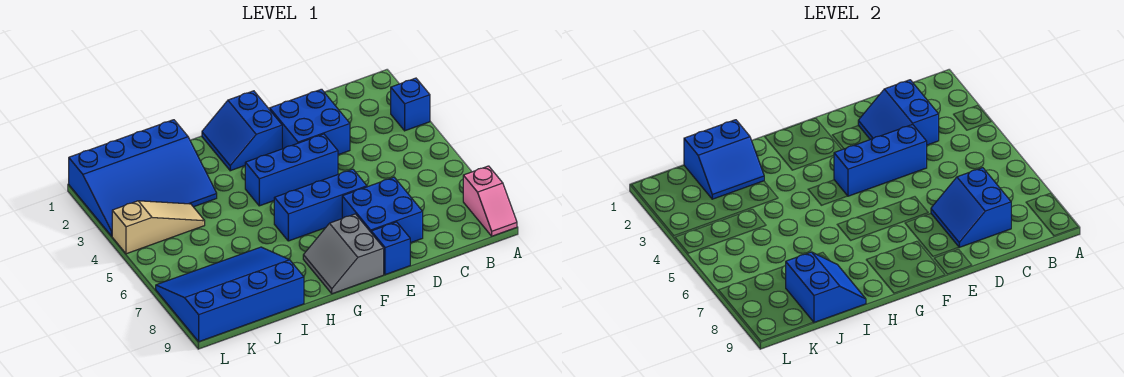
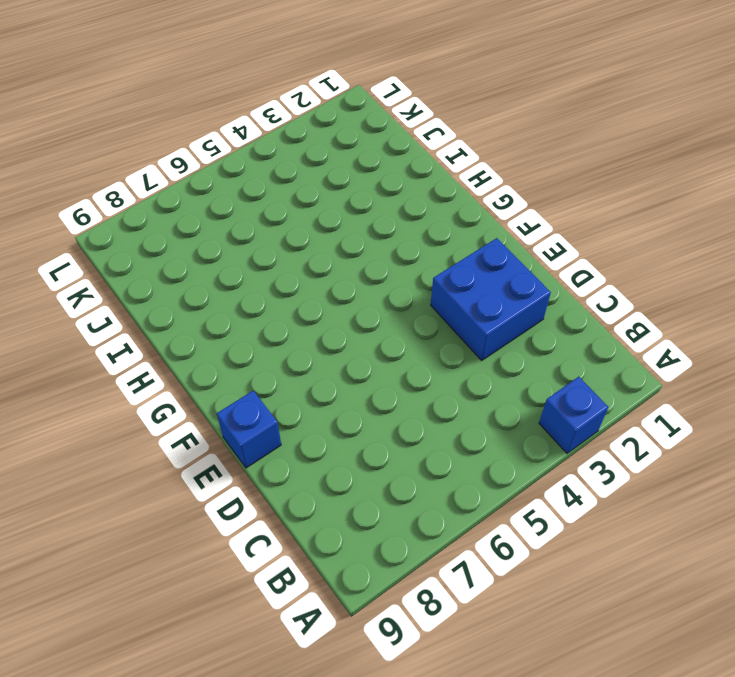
none -> pink 1x2 slope [463,166,517,236]
none -> blue 2x2 brick [342,177,423,243]
none -> blue 1x3 brick [245,134,338,206]

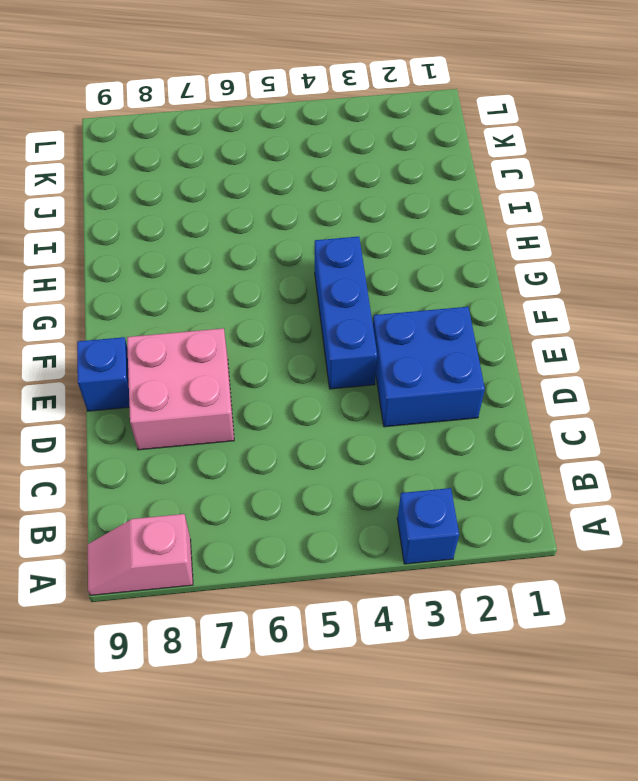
pink 2x2 brick [127,328,234,450] -> blue 2x2 brick [342,177,423,243]
none -> blue 1x3 brick [274,169,367,241]
none -> blue 2x2 slope [202,91,282,171]
none -> grey 2x2 slope [303,214,384,294]

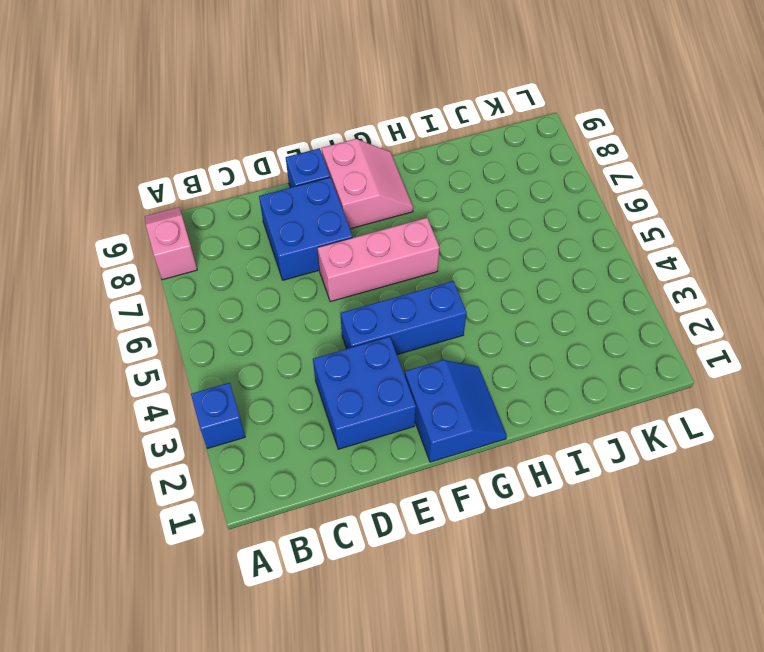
pink 1x3 brick [318,218,440,302] -> blue 1x3 brick [274,169,367,241]
pink 2x2 slope [322,139,413,229] -> grey 2x2 slope [303,214,384,294]
none -> blue 3x4 slope [69,120,217,236]
none -> blue 3x4 slope [156,247,304,342]
none -> tan 1x3 slope [112,201,205,254]

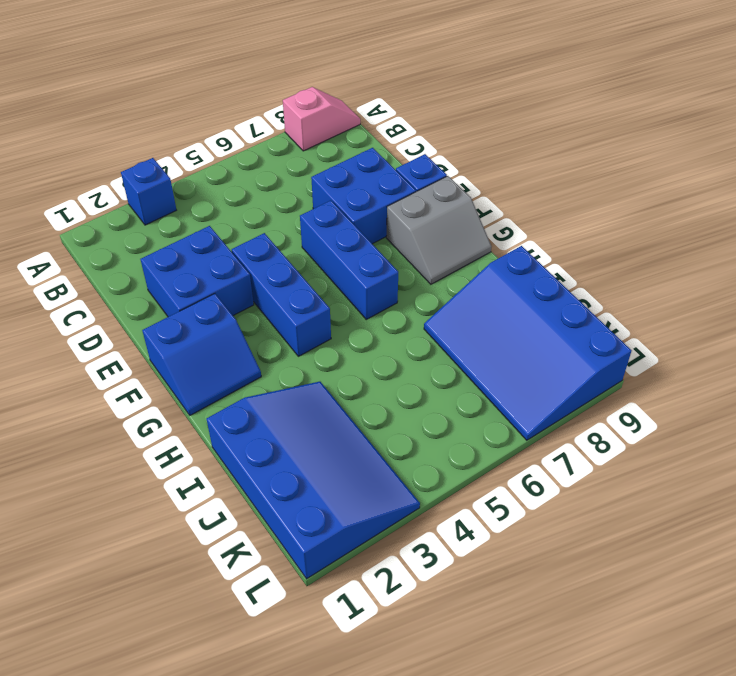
none -> tan 1x3 slope [112,201,205,254]
none -> blue 2x2 slope [858,80,939,145]
none -> blue 2x2 slope [931,168,1011,247]

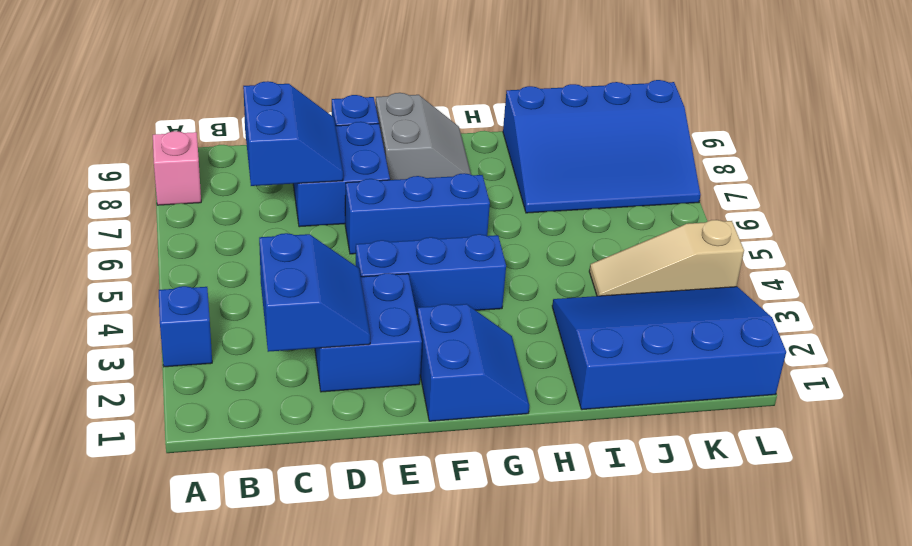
none -> blue 1x3 brick [834,125,927,196]
none -> blue 2x2 slope [684,120,764,199]
none -> blue 2x2 slope [786,252,866,322]

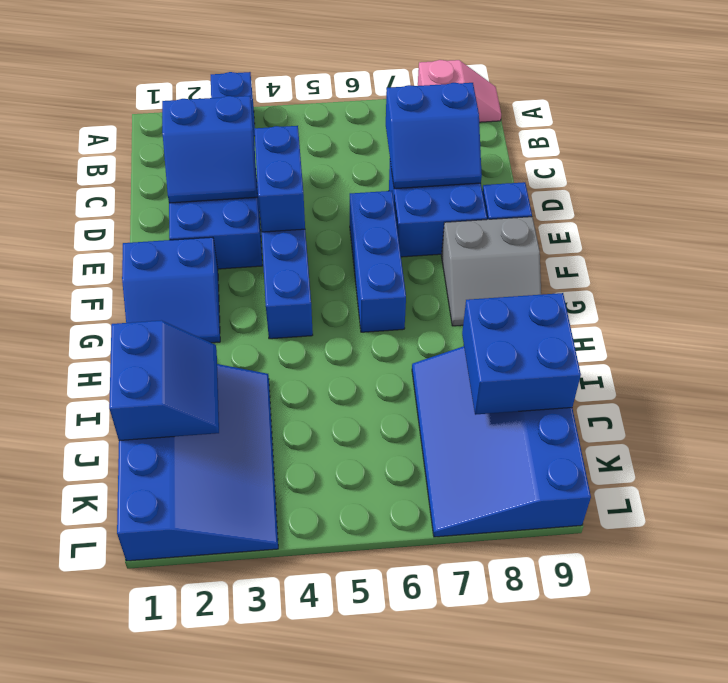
blue 1x2 brick [254,126,305,232] -> blue 1x3 brick [834,125,927,196]
blue 2x2 brick [462,293,581,415] -> blue 2x2 slope [786,252,866,322]
none -> tan 1x3 slope [112,201,205,254]

